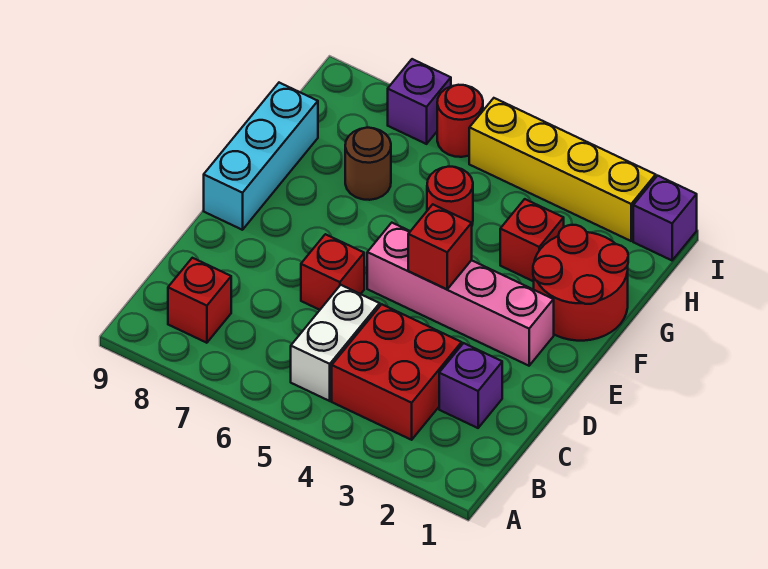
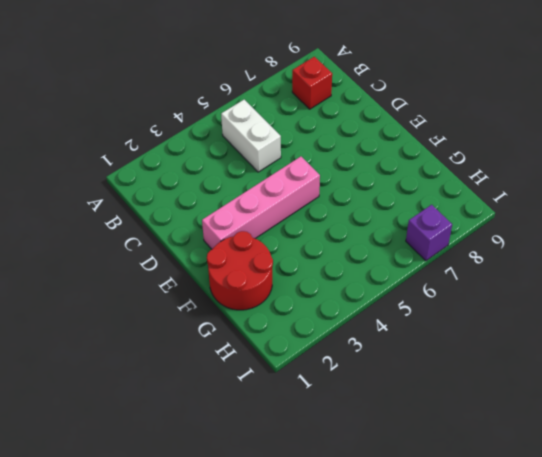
none -> red 2x2 brick [332,304,462,440]
none -> purple 1x1 brick [439,343,502,428]
none -> red 1x1 brick [301,234,364,310]

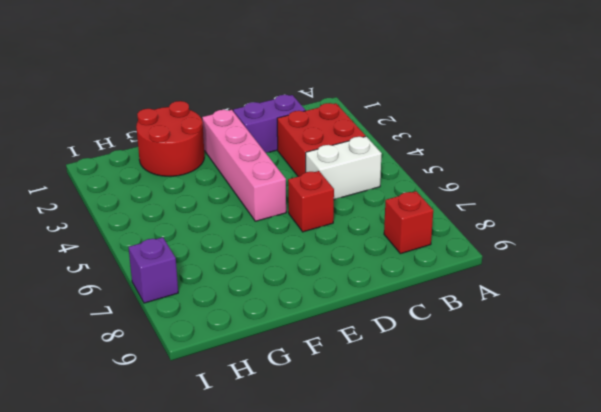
purple 1x2 brick [233,95,306,153] -> purple 1x1 brick [439,343,502,428]
none -> cyan 1x3 brick [204,83,318,230]
none -> red 1x1 brick [500,199,564,281]
none -> red 1x1 round brick [427,167,473,224]

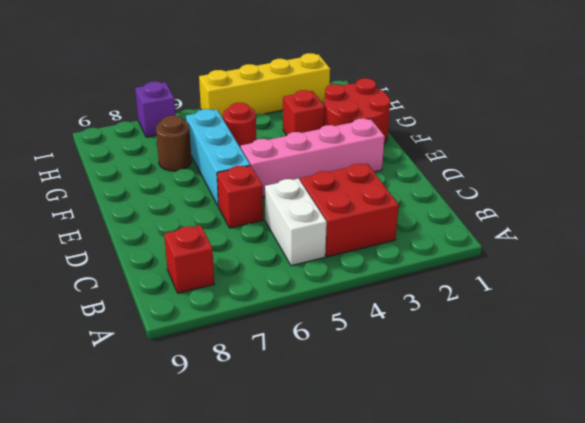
cyan 1x3 brick [186,109,250,207] -> cyan 1x3 brick moved to [204,83,318,230]
none -> purple 1x1 brick [439,343,502,428]
none -> purple 1x1 brick [633,176,697,260]
none -> red 1x1 round brick [437,85,483,157]

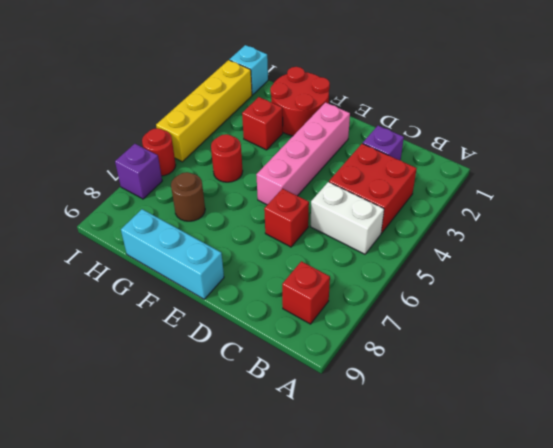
cyan 1x1 brick [229,45,268,95] -> purple 1x1 brick [633,176,697,260]
none -> red 1x1 brick [408,204,472,289]

